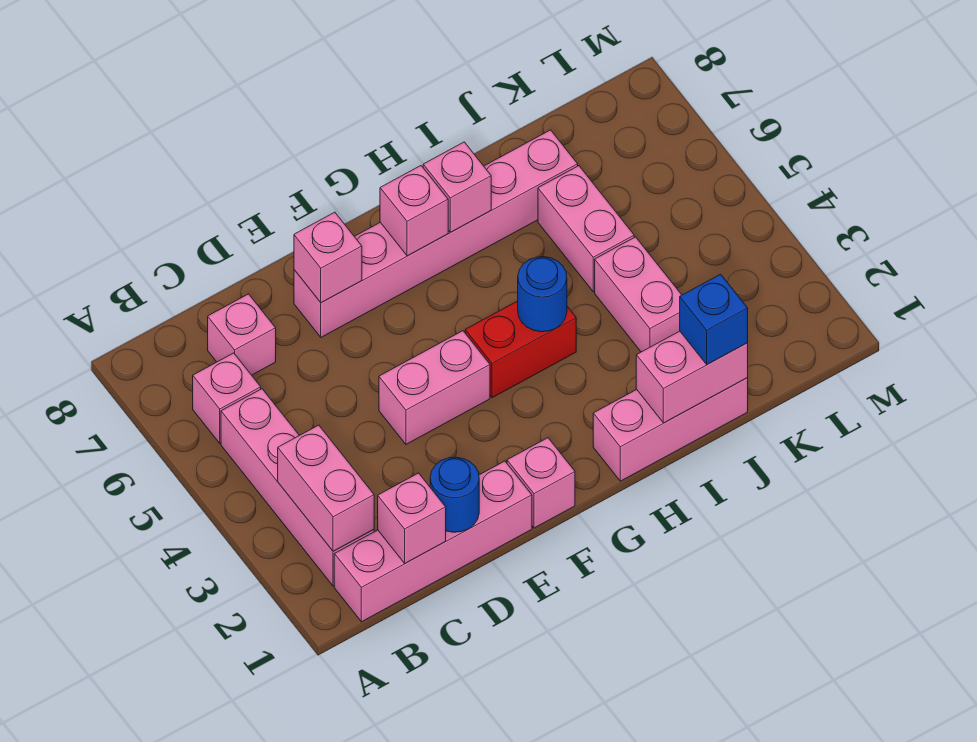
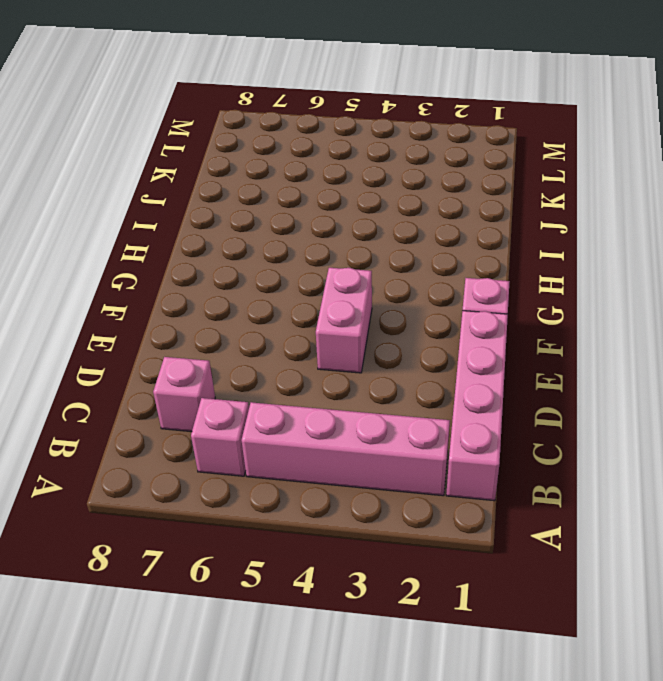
none -> pink 1x6 brick [294,130,578,337]
none -> red 1x2 brick [465,301,576,398]
none -> pink 1x3 brick [593,378,748,481]

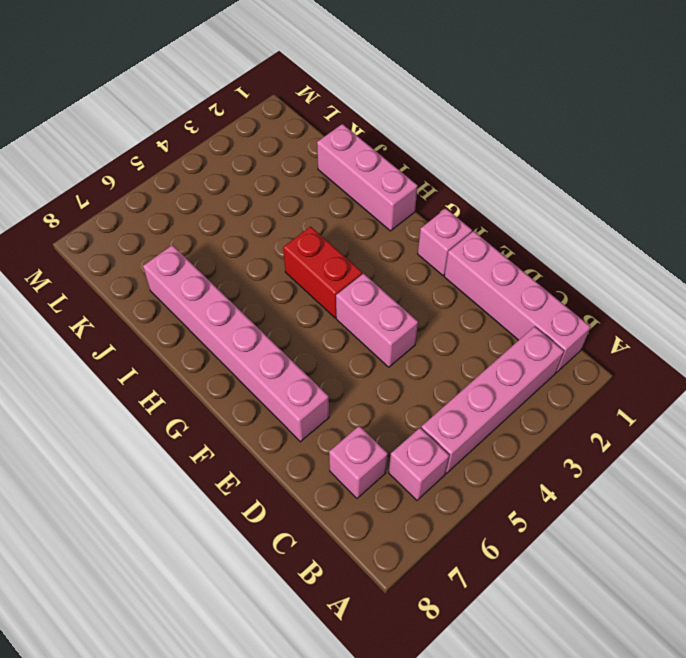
none -> pink 1x2 brick [595,237,682,352]
none -> pink 1x2 brick [538,166,634,292]
none -> pink 1x2 brick [278,425,374,551]

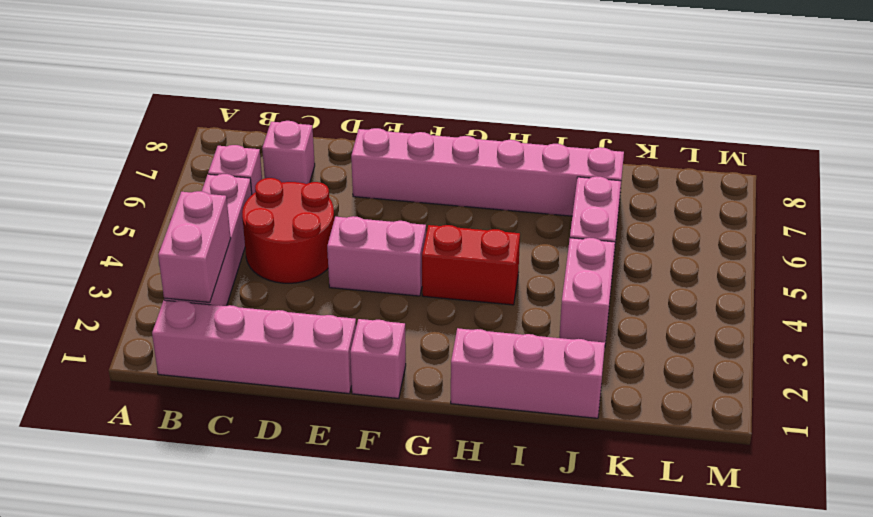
red 2x2 round brick [242,178,334,283] -> none
none -> pink 1x1 brick [378,473,446,563]
none -> blue 1x1 round brick [430,457,479,532]
none -> pink 1x1 brick [294,212,362,303]

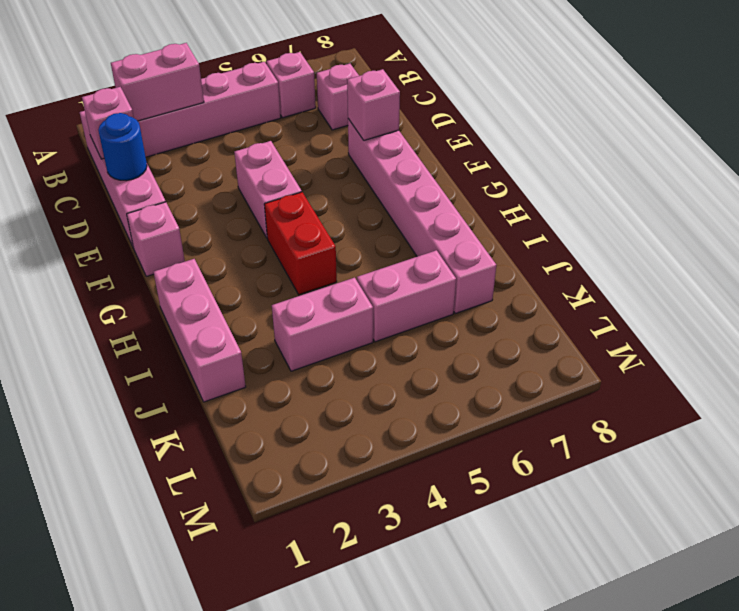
none -> pink 1x1 brick [380,166,448,256]
none -> blue 1x1 round brick [518,257,567,332]
none -> pink 1x1 brick [423,142,491,232]

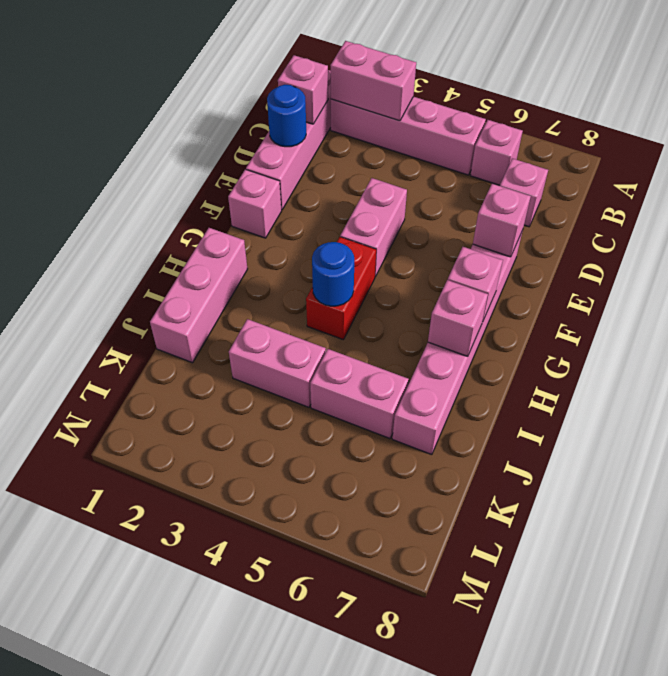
none -> pink 1x2 brick [636,331,748,423]
none -> blue 1x1 brick [680,274,748,365]

